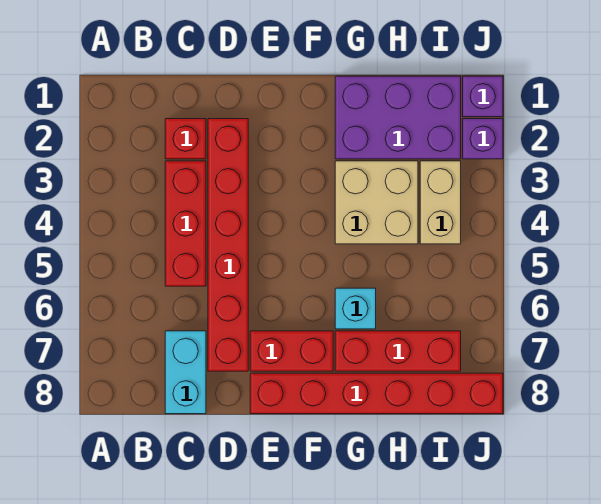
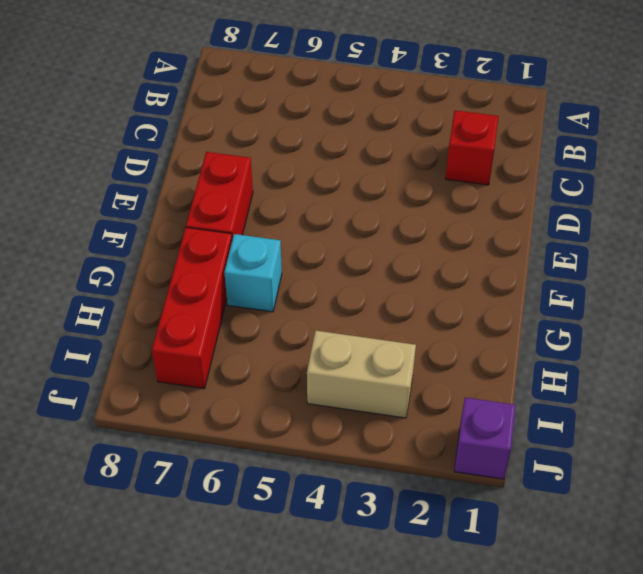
none -> red 1x3 brick [165,161,206,286]
none -> cyan 1x2 brick [165,331,206,414]
none -> red 1x6 brick [208,119,248,371]

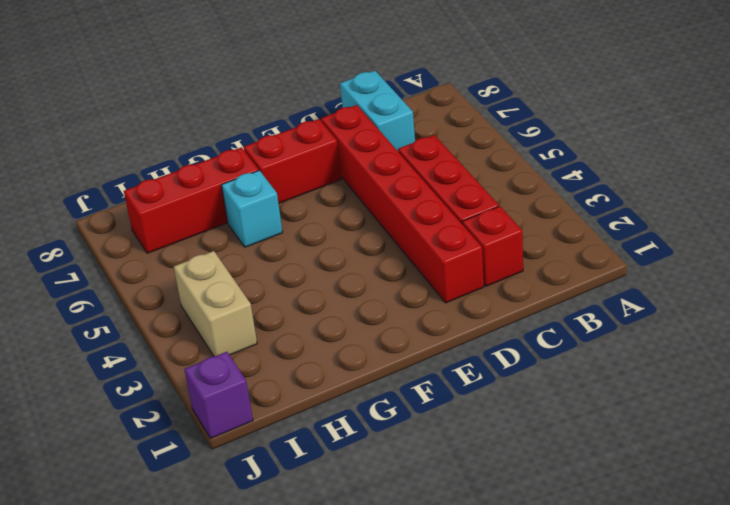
none -> red 1x6 brick [250,373,503,414]
none -> purple 2x3 brick [335,76,461,159]
none -> tan 2x2 brick [335,161,418,244]

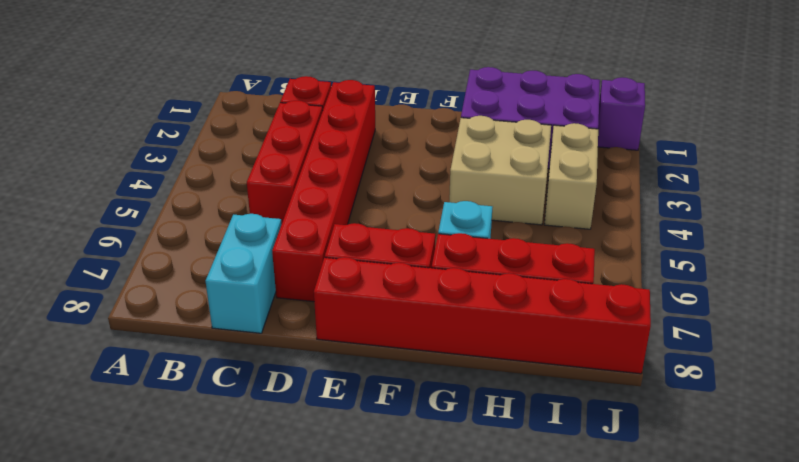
none -> purple 1x1 brick [463,119,503,159]

